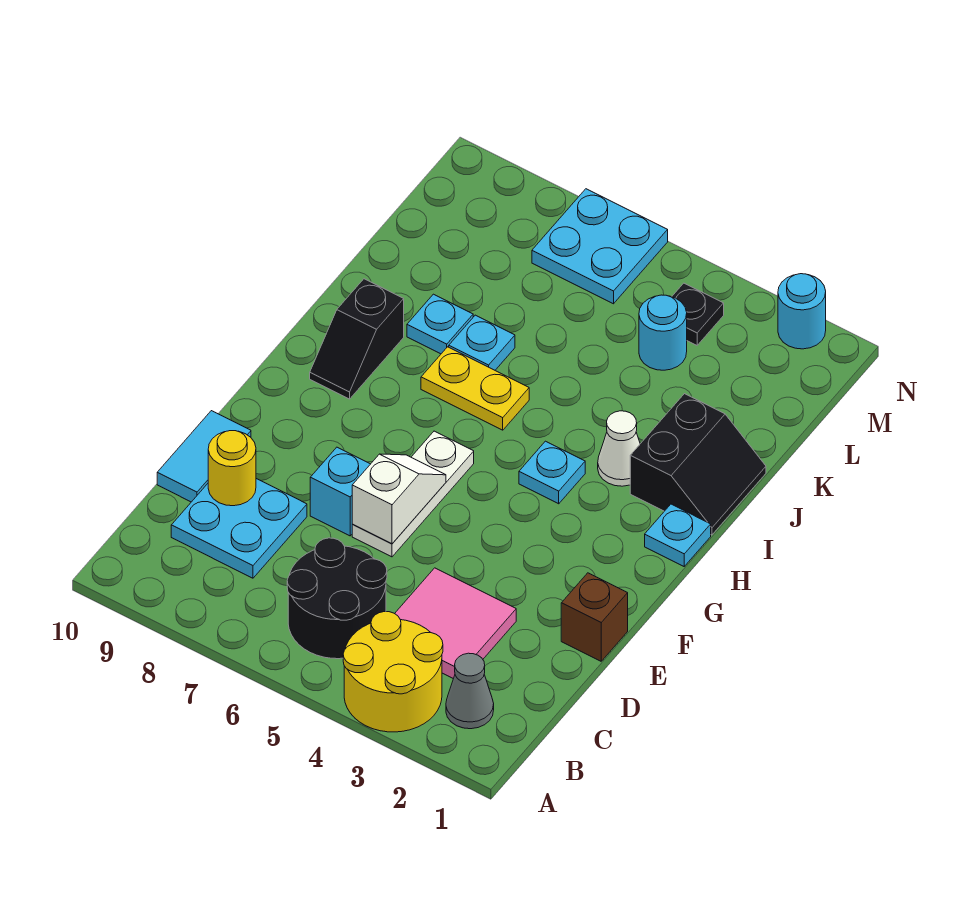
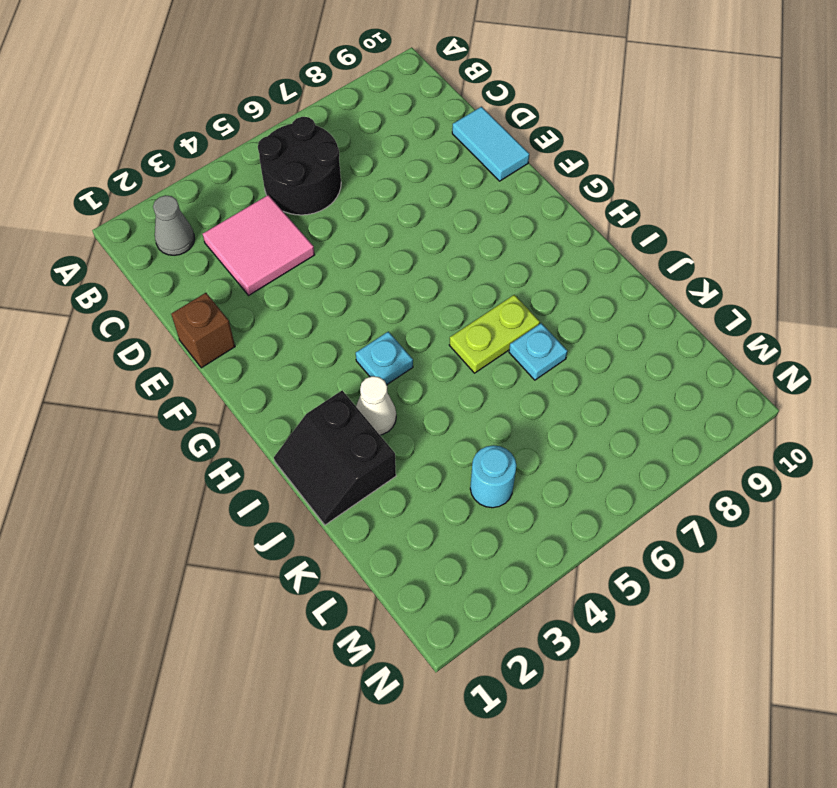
lime 1x2 plate [449,295,540,373] -> yellow 1x2 plate [421,347,529,430]
none -> yellow 2x2 round brick [343,612,443,732]
none -> cyan 2x2 plate [171,479,307,578]
none -> white 1x3 plate [352,431,474,557]

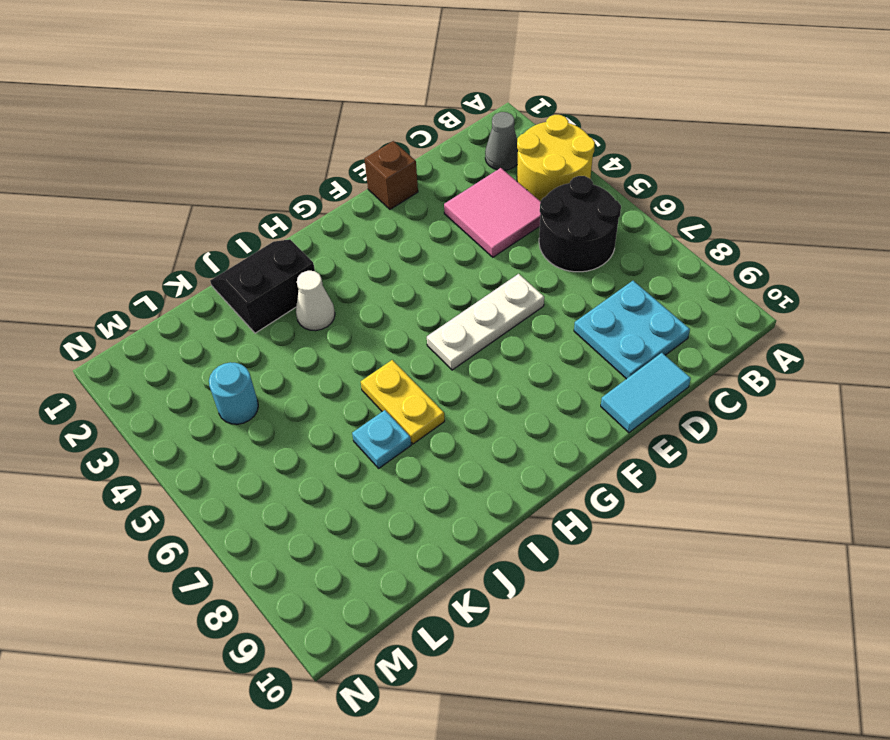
none -> cyan 1x1 brick [310,447,370,536]
none -> cyan 1x1 plate [645,504,711,566]
none -> cyan 1x1 plate [519,441,585,504]

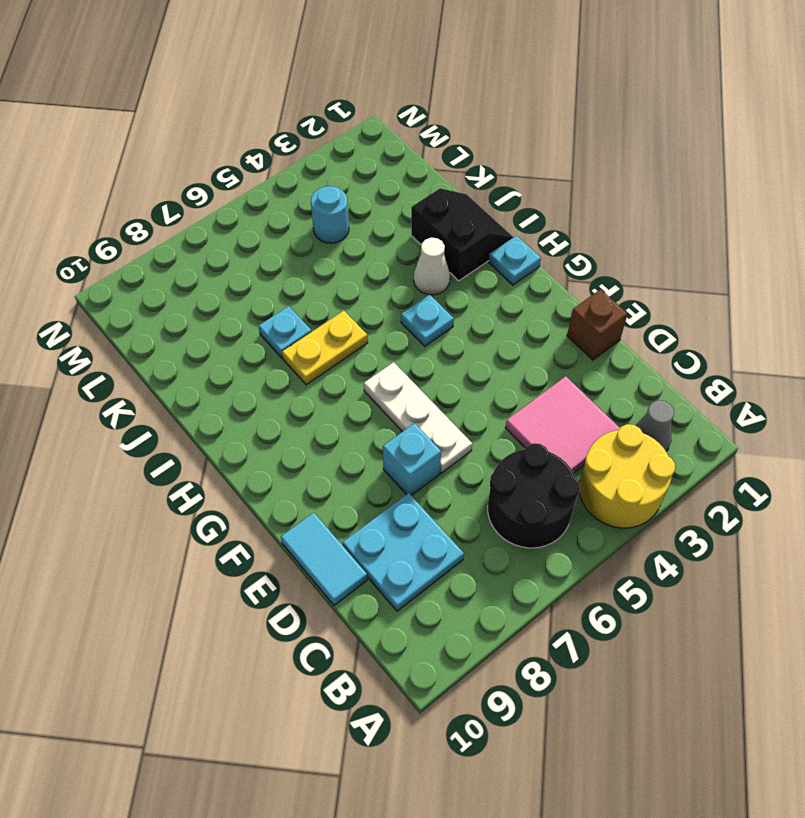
none -> black 1x2 slope [310,279,404,399]
none -> cyan 1x1 plate [407,294,473,354]
none -> black 1x1 plate [672,283,724,345]

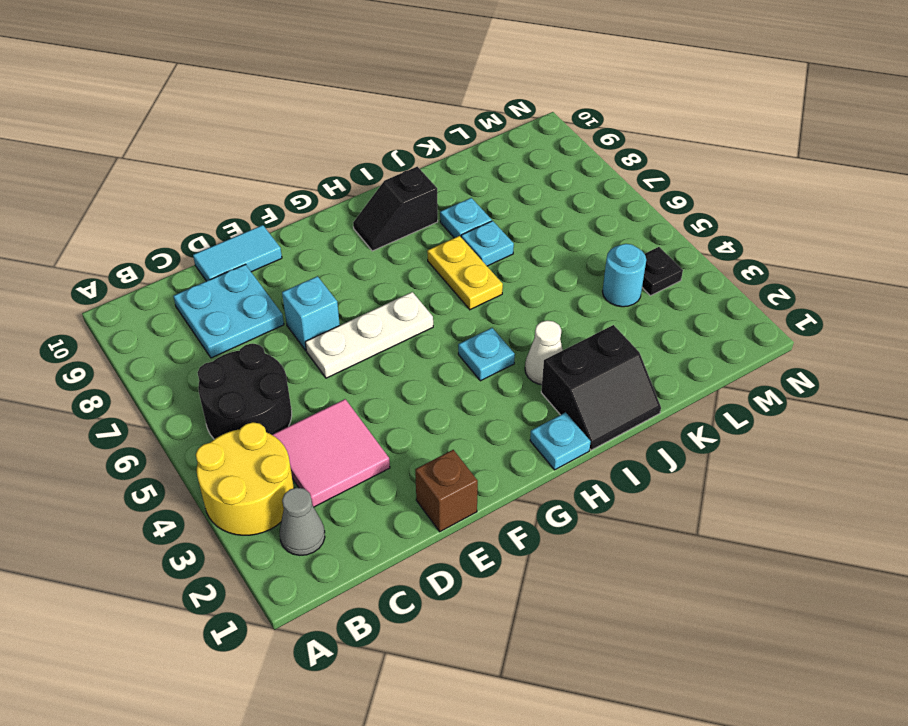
none -> cyan 2x2 plate [532,189,668,304]
none -> cyan 1x1 round brick [778,274,826,349]
none -> yellow 1x1 round brick [208,431,256,506]

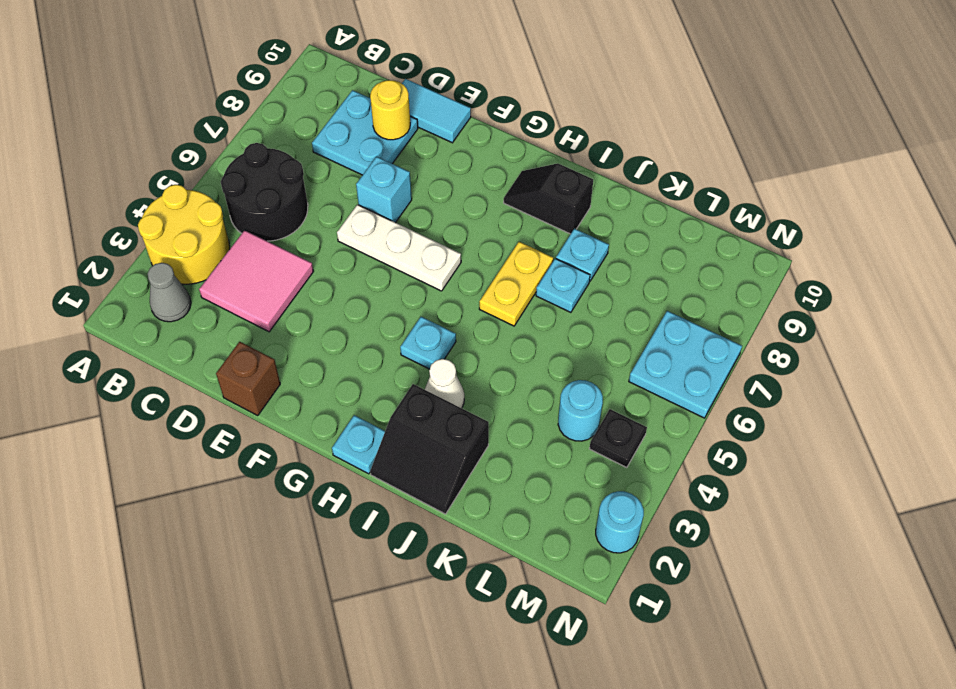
none -> white 1x2 slope [352,454,446,544]

